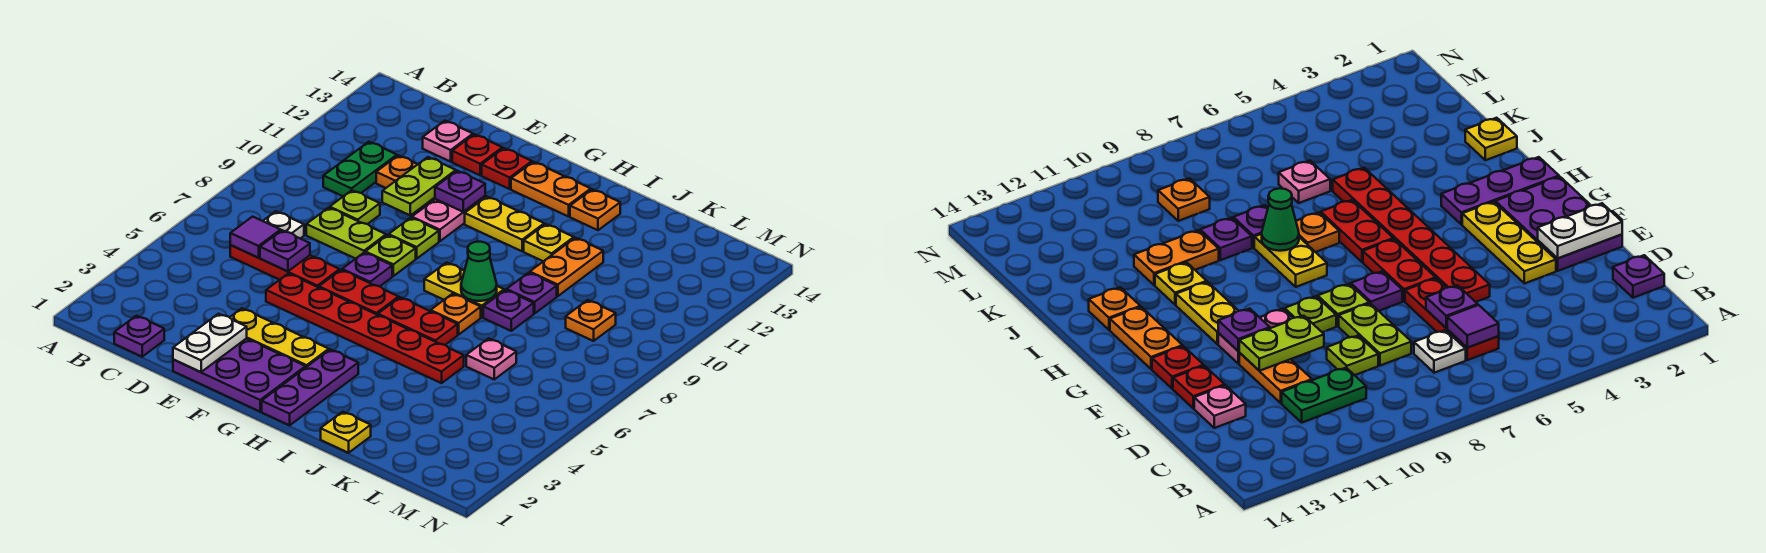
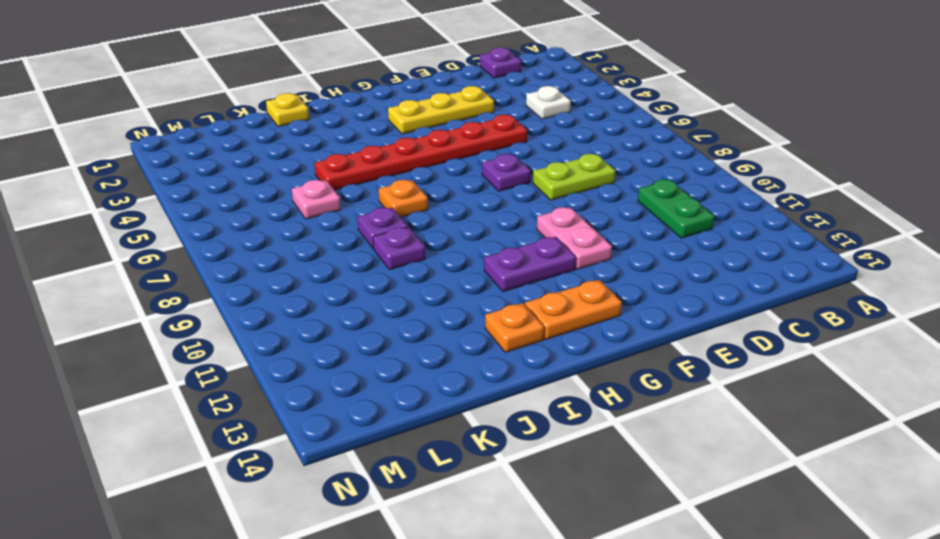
white 1x1 plate [526,86,571,119] -> white 1x1 plate moved to [263,211,304,239]
purple 1x2 plate [484,237,576,292] -> yellow 1x2 plate [465,197,544,251]
none -> red 1x3 plate [230,245,340,287]
none -> lime 1x1 plate [330,190,380,224]
none -> orange 1x2 plate [376,155,435,207]
none -> pink 1x1 plate [423,121,473,162]

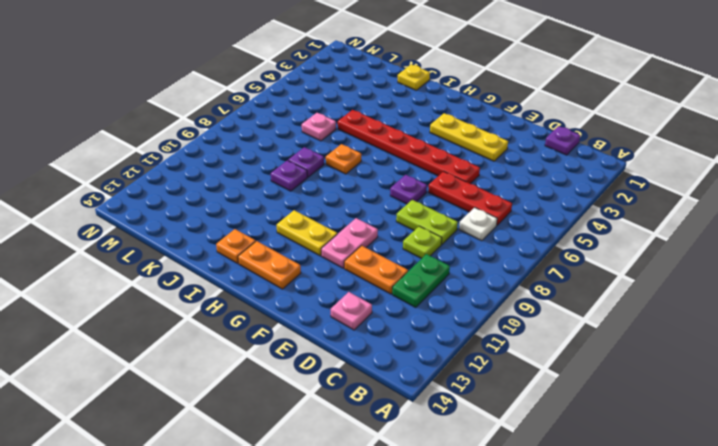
none -> purple 2x3 plate [173,339,306,412]
none -> red 1x1 plate [452,134,502,175]
none -> red 1x2 plate [319,270,399,315]
none -> lime 1x1 plate [365,235,416,276]

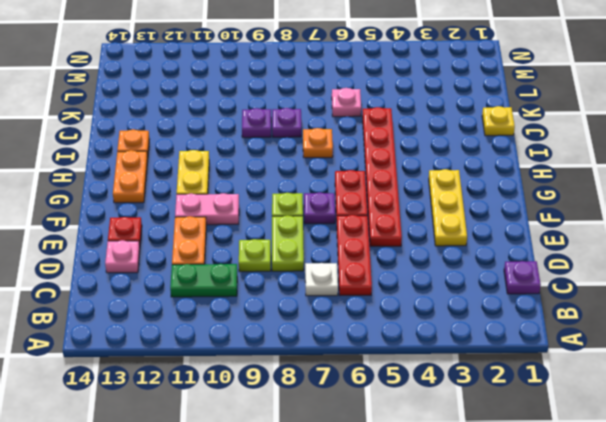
none -> purple 2x3 plate [173,339,306,412]
none -> lime 1x1 plate [389,218,439,259]
none -> red 1x1 plate [482,148,532,189]
none -> purple 1x3 plate [262,349,358,425]

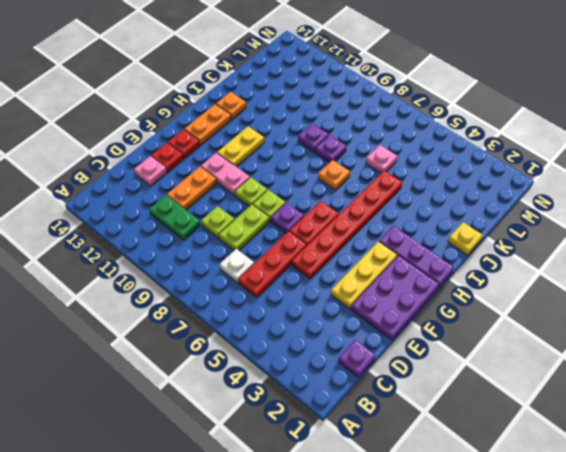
none -> red 1x2 plate [378,297,458,345]
none -> yellow 1x2 plate [424,263,504,317]
none -> yellow 1x1 plate [524,224,574,261]
none -> orange 1x2 plate [530,238,603,296]

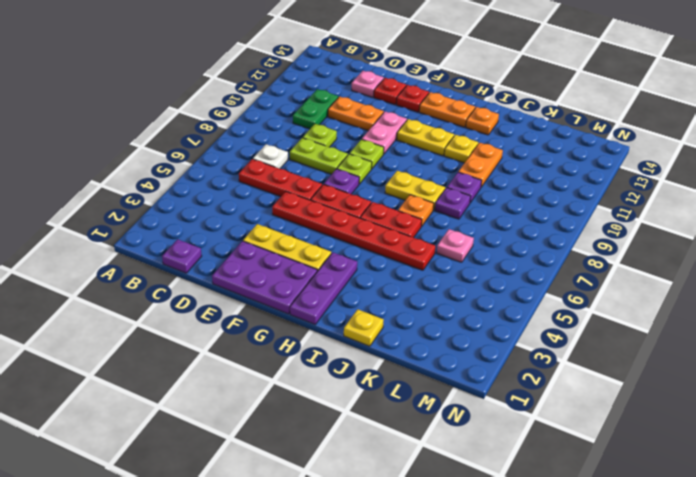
none -> orange 1x1 plate [566,300,616,341]
none -> purple 1x1 tile [230,217,281,258]
none -> purple 1x1 plate [260,230,310,271]
none -> white 1x2 plate [173,314,247,372]

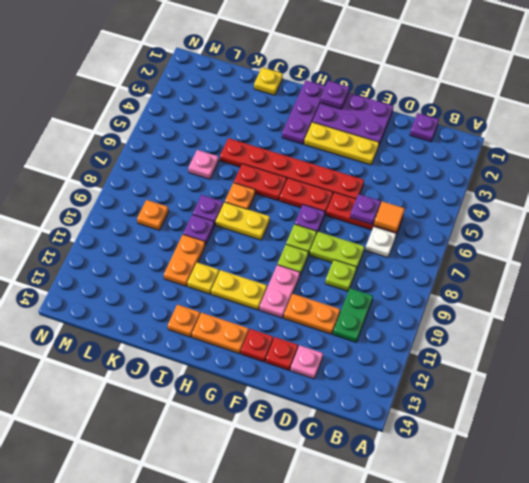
orange 1x1 tile [374,201,405,232] -> purple 1x1 tile [230,217,281,258]
purple 1x1 plate [320,81,349,109] -> purple 1x1 plate moved to [435,171,485,212]
none -> white 1x2 plate [173,314,247,372]
none -> lime 1x2 plate [382,157,456,215]
none -> green 1x1 cone [461,242,497,301]

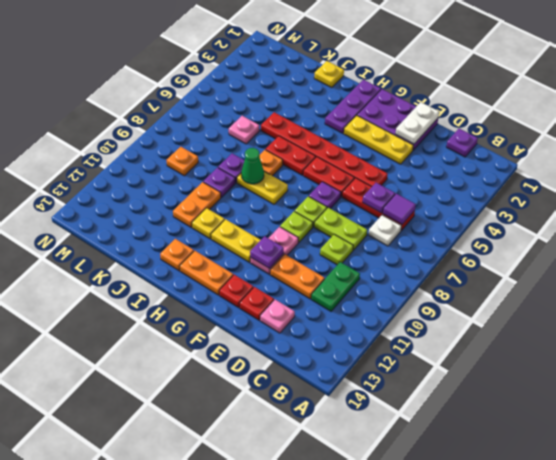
none -> lime 1x2 plate [382,157,456,215]

